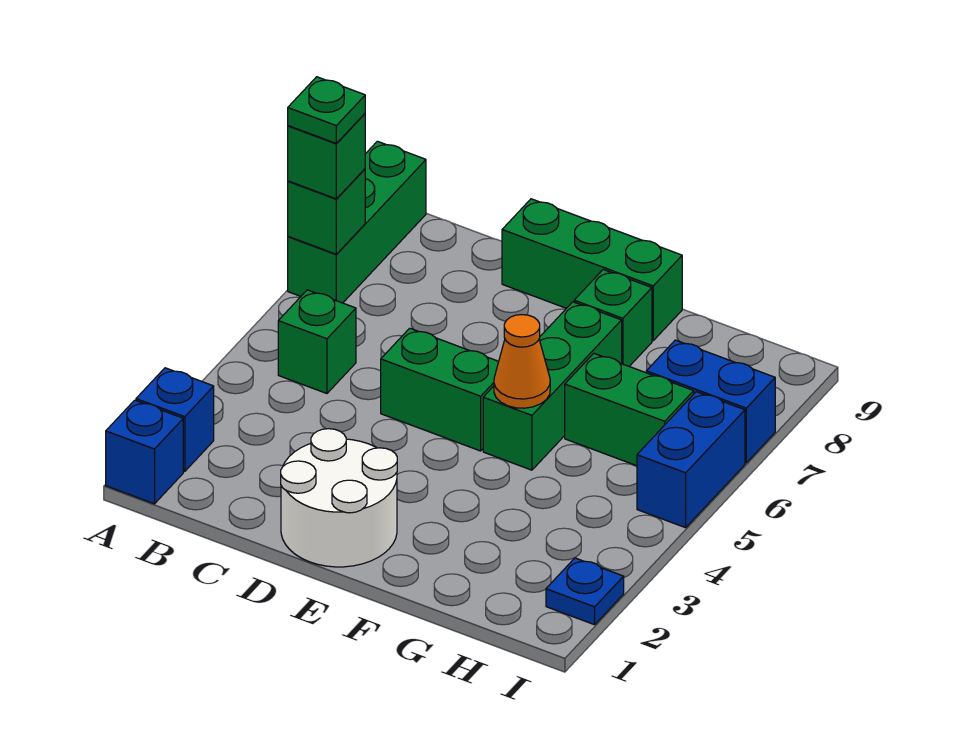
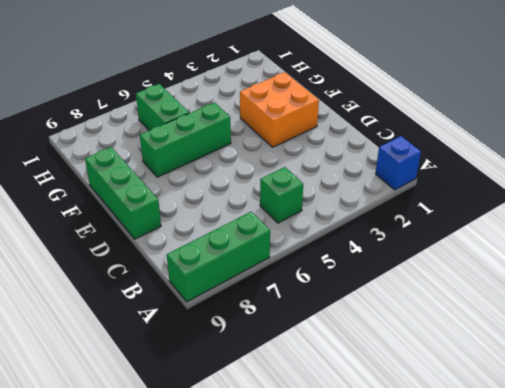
orange 2x2 brick [240,72,319,147] -> white 2x2 round brick [281,429,397,567]
none -> blue 1x1 brick [136,368,214,471]
none -> green 1x2 brick [381,328,499,451]
none -> green 1x1 brick [574,270,652,366]

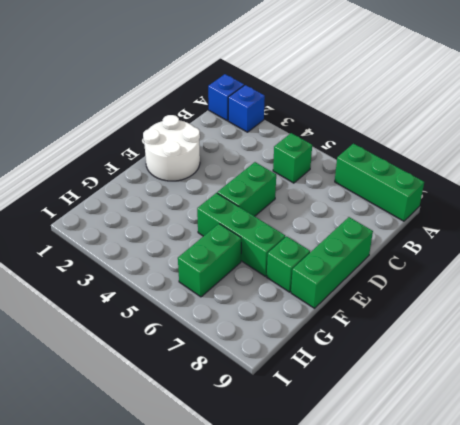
none -> blue 1x2 brick [646,340,775,463]
none -> blue 1x1 plate [546,558,624,625]
none -> blue 1x2 brick [637,392,745,528]

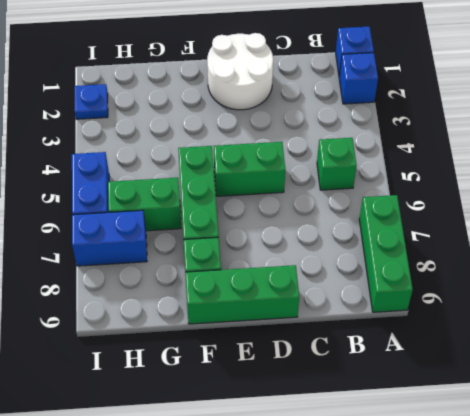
none -> green 1x1 brick [288,169,365,254]
none -> orange 1x1 cone [494,315,550,408]
none -> green 1x1 brick [288,114,365,199]

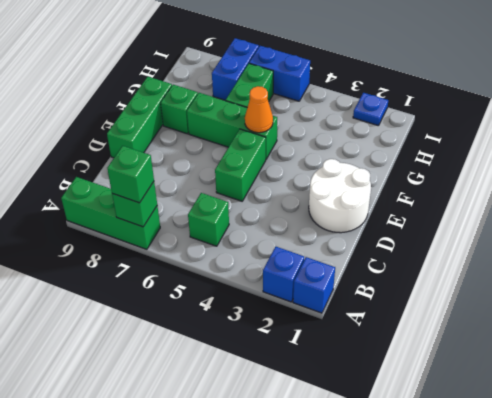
none -> green 1x1 plate [288,77,365,144]

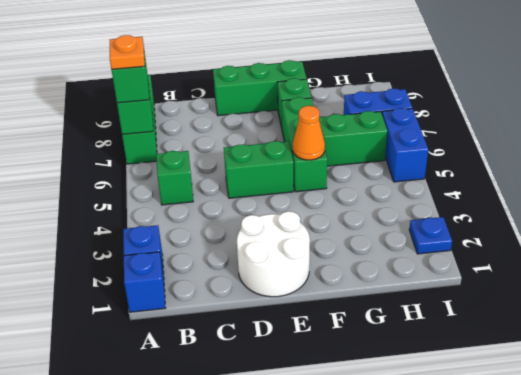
orange 1x1 plate [110,35,145,69] -> green 1x1 plate [288,77,365,144]

